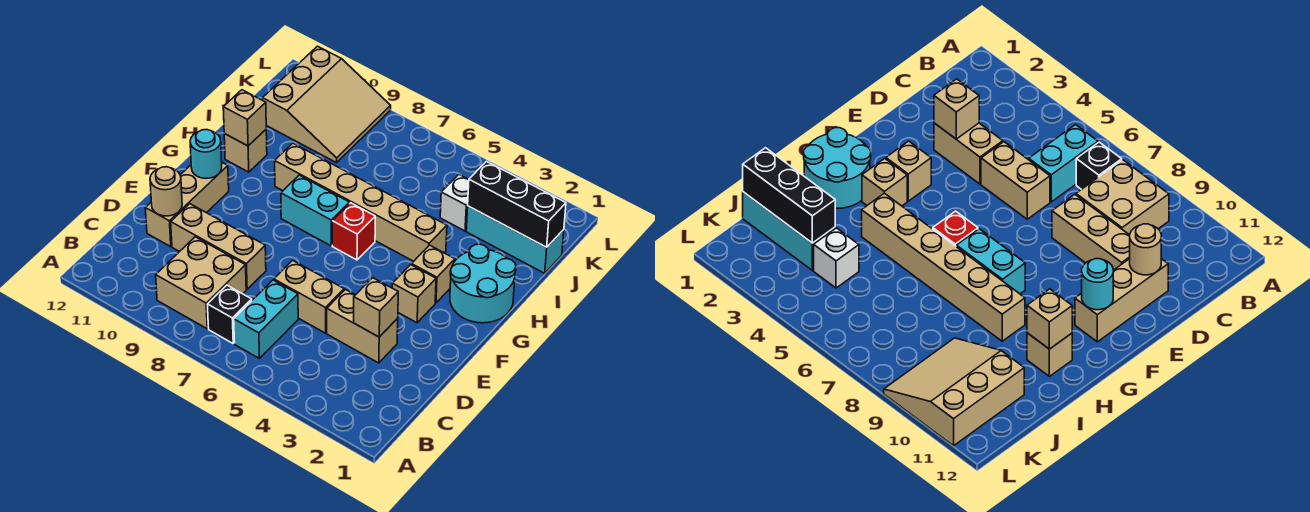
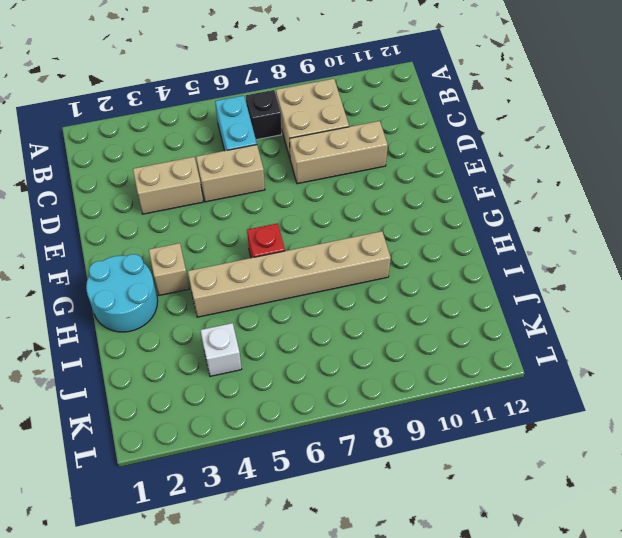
none -> tan 1x3 brick [145,163,229,247]
none -> tan 1x1 brick [392,265,436,323]
none -> cyan 1x2 brick [281,175,349,246]

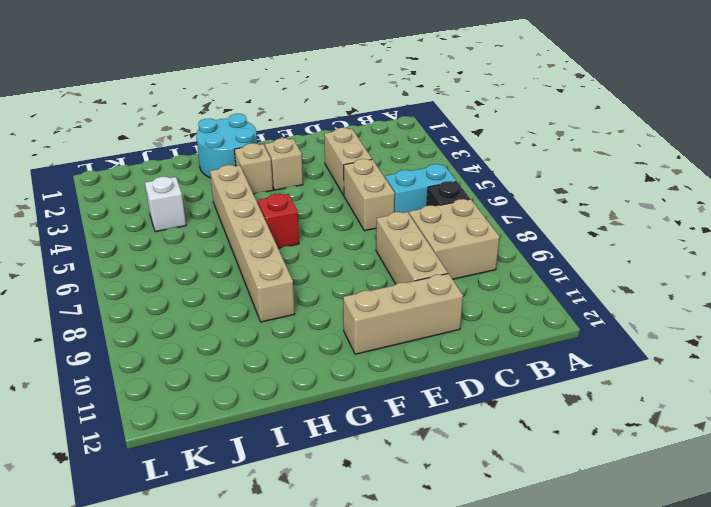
none -> cyan 1x2 brick [281,175,349,246]
none -> tan 1x1 brick [224,130,267,172]
none -> cyan 1x3 brick [466,206,564,273]

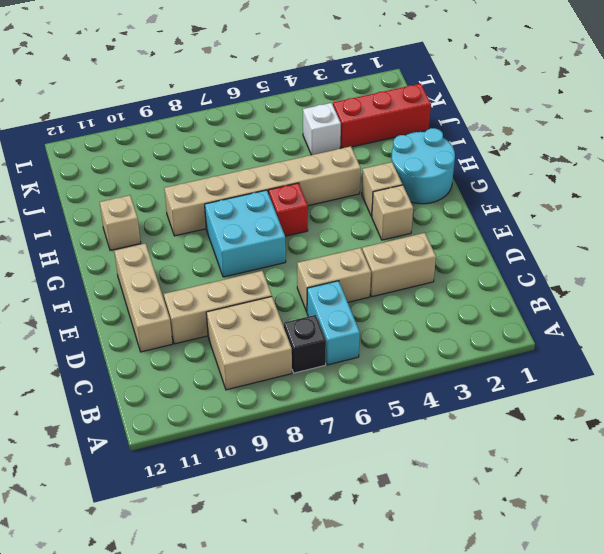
cyan 2x2 brick [205,190,286,277] -> cyan 1x2 brick [281,175,349,246]
red 1x3 brick [333,84,431,148] -> cyan 1x3 brick [466,206,564,273]
none -> tan 3x3 slope [263,46,391,163]
none -> tan 1x1 brick [354,278,398,337]
none -> tan 1x1 round brick [150,167,182,216]

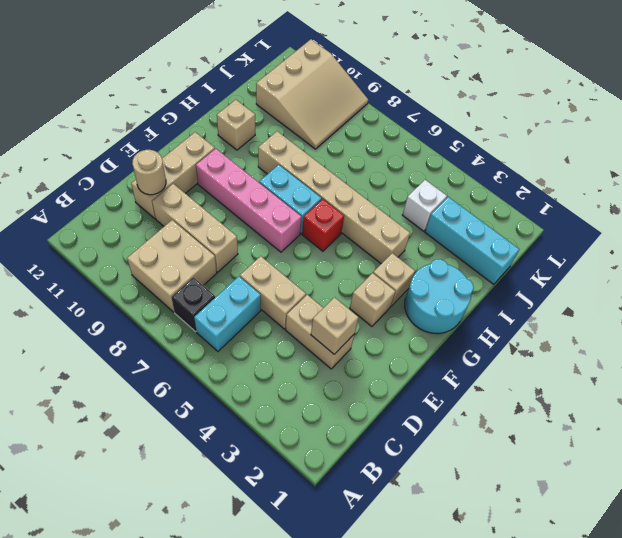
pink 1x4 brick [196,149,301,252] -> none
none -> cyan 1x1 round brick [190,130,222,178]
none -> tan 1x1 brick [223,90,266,146]
none -> black 1x3 brick [468,162,566,247]

